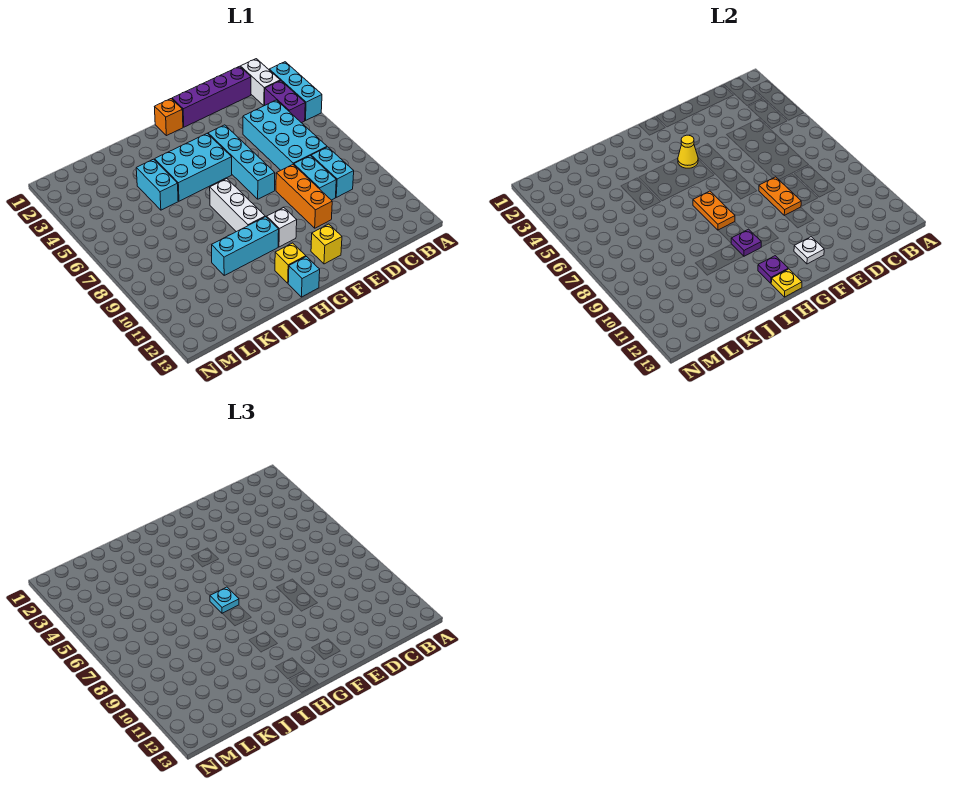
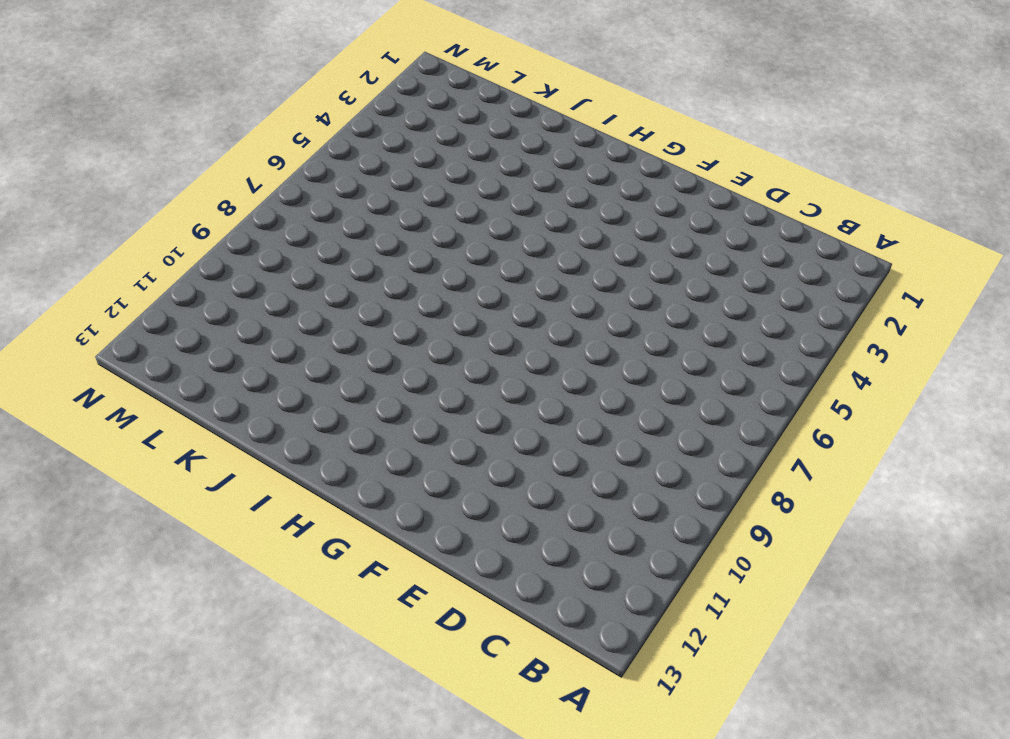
none -> cyan 1x3 brick [269,62,322,120]
none -> white 1x2 brick [240,59,280,106]
none -> purple 1x2 brick [265,81,305,123]

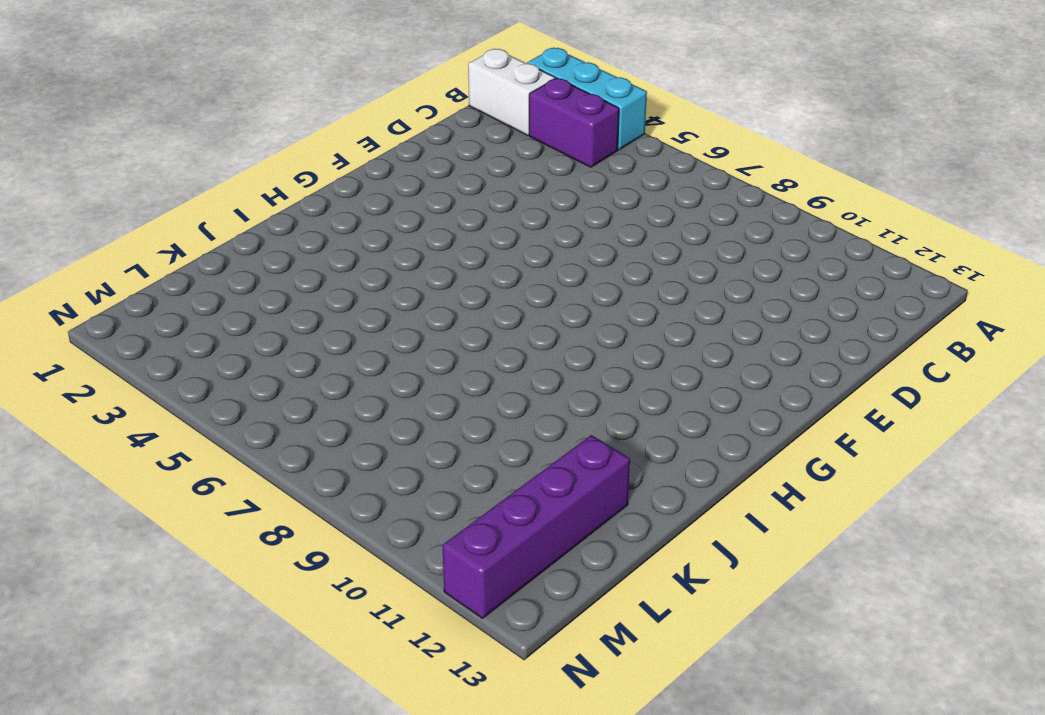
purple 1x4 brick [442,435,630,618] -> purple 1x4 brick moved to [172,66,251,127]
none -> cyan 2x4 brick [243,100,327,170]
none -> cyan 1x2 brick [311,147,354,197]
none -> cyan 1x2 brick [294,156,336,200]

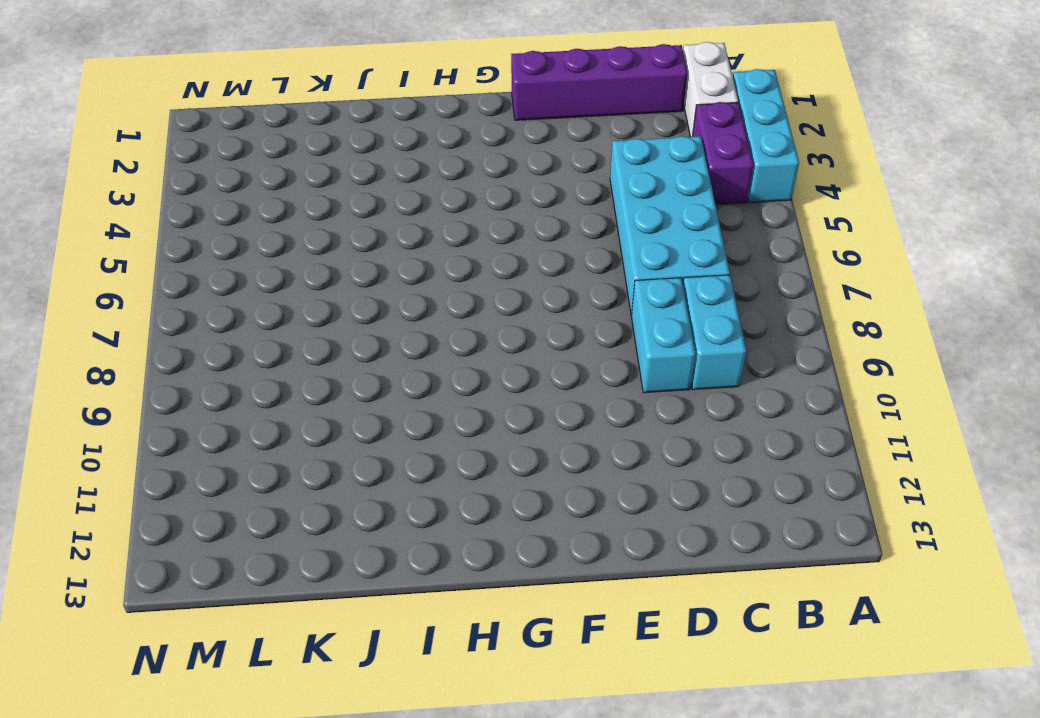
none -> orange 1x3 brick [276,165,332,228]
none -> cyan 1x4 brick [208,125,275,199]
none -> yellow 1x1 brick [311,224,342,264]

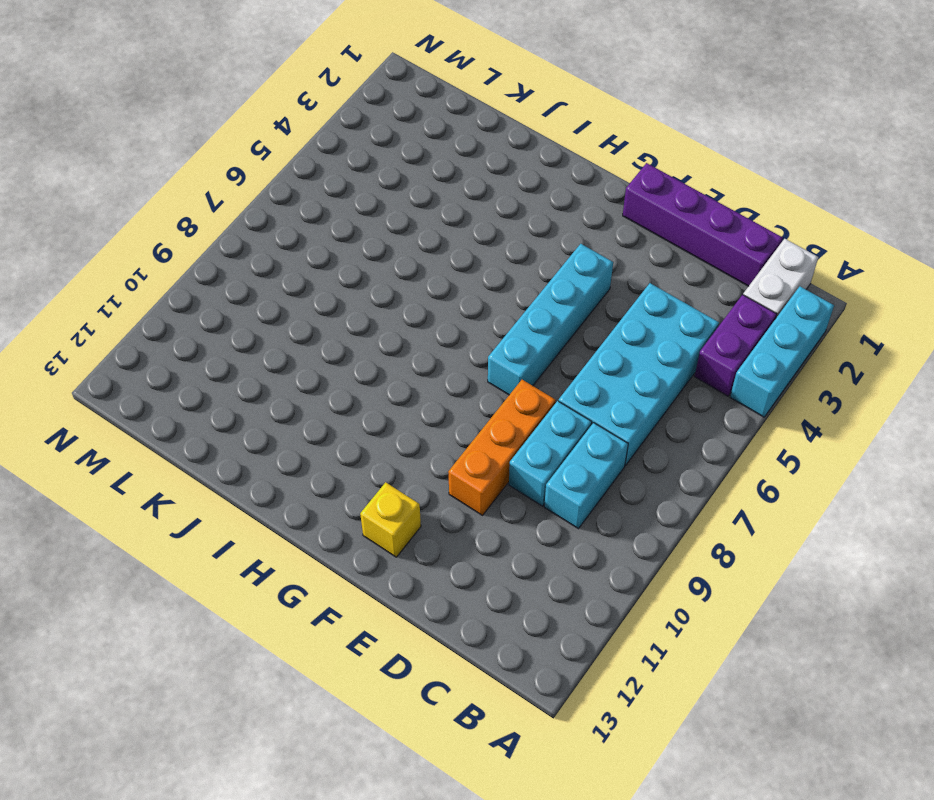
none -> orange 1x1 brick [155,99,183,136]
none -> cyan 2x3 brick [155,134,232,201]
none -> white 1x1 brick [267,208,297,247]

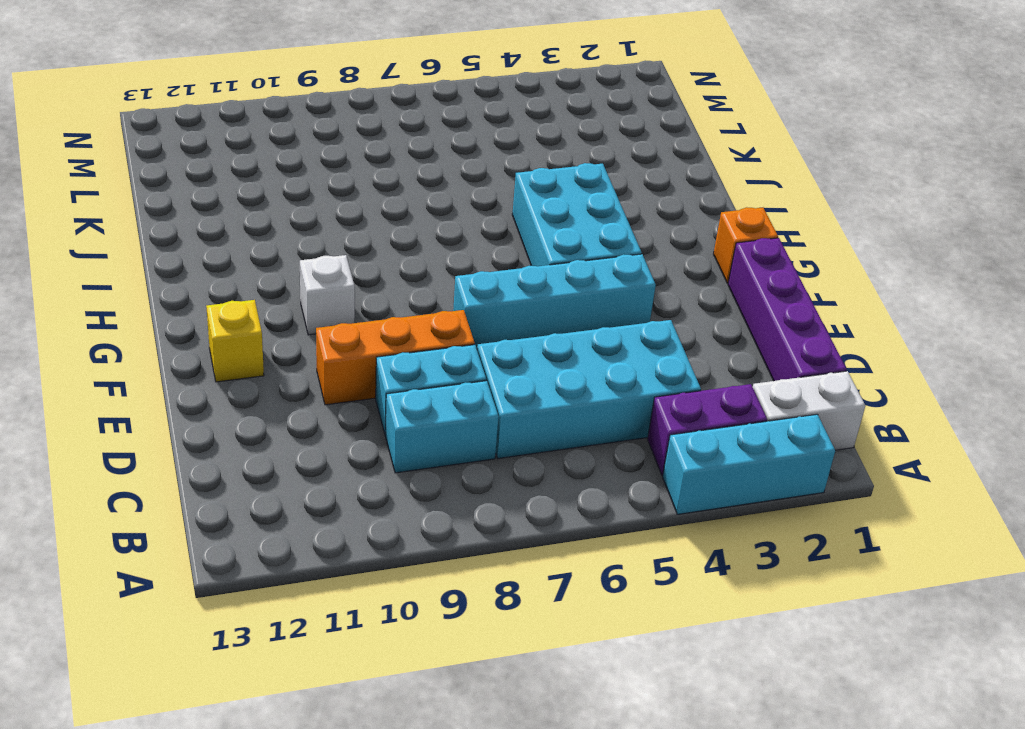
none -> white 1x3 brick [210,179,266,232]
none -> cyan 1x3 brick [212,217,279,275]
none -> yellow 1x1 brick [275,243,306,283]

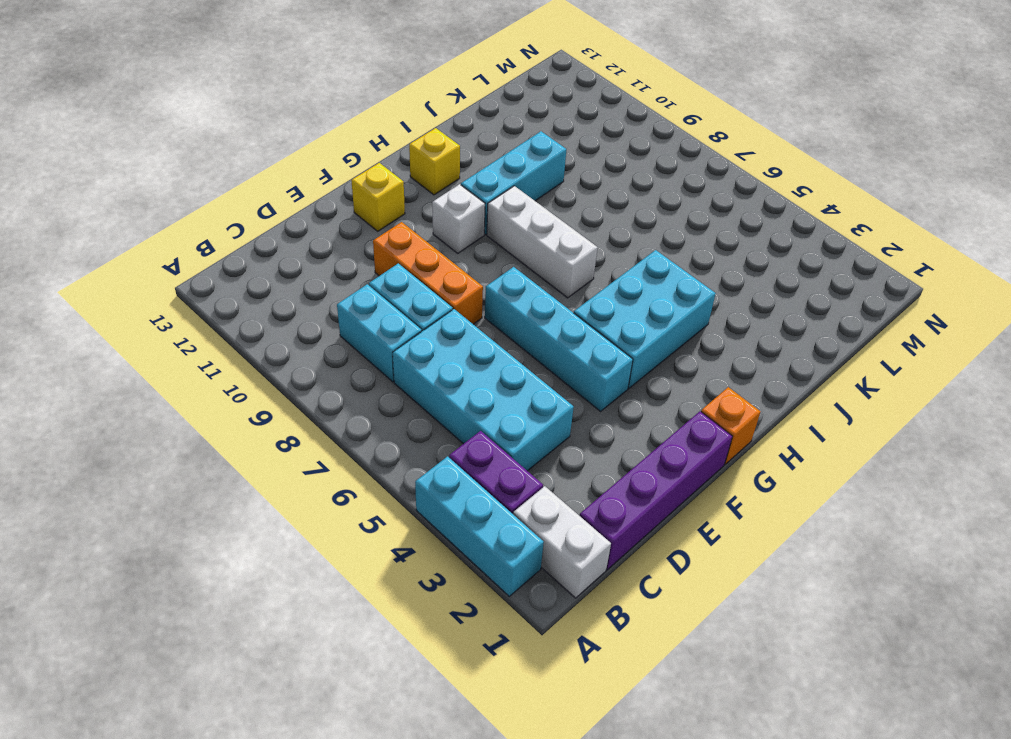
none -> cyan 1x1 brick [288,257,320,297]
none -> cyan 1x2 brick [136,159,178,210]
none -> orange 1x2 plate [759,177,801,215]

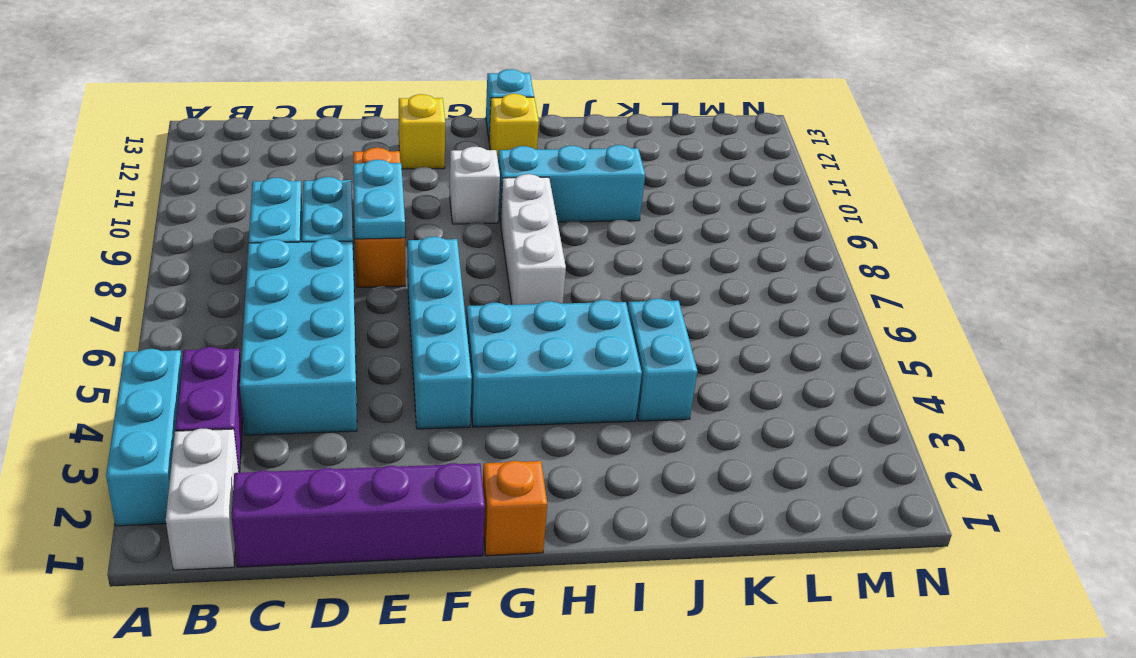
cyan 1x2 plate [353,160,405,239] -> orange 1x2 plate [759,177,801,215]
none -> white 1x1 plate [794,237,824,264]
none -> yellow 1x1 cone [678,135,698,168]
none -> orange 1x2 plate [693,191,735,230]

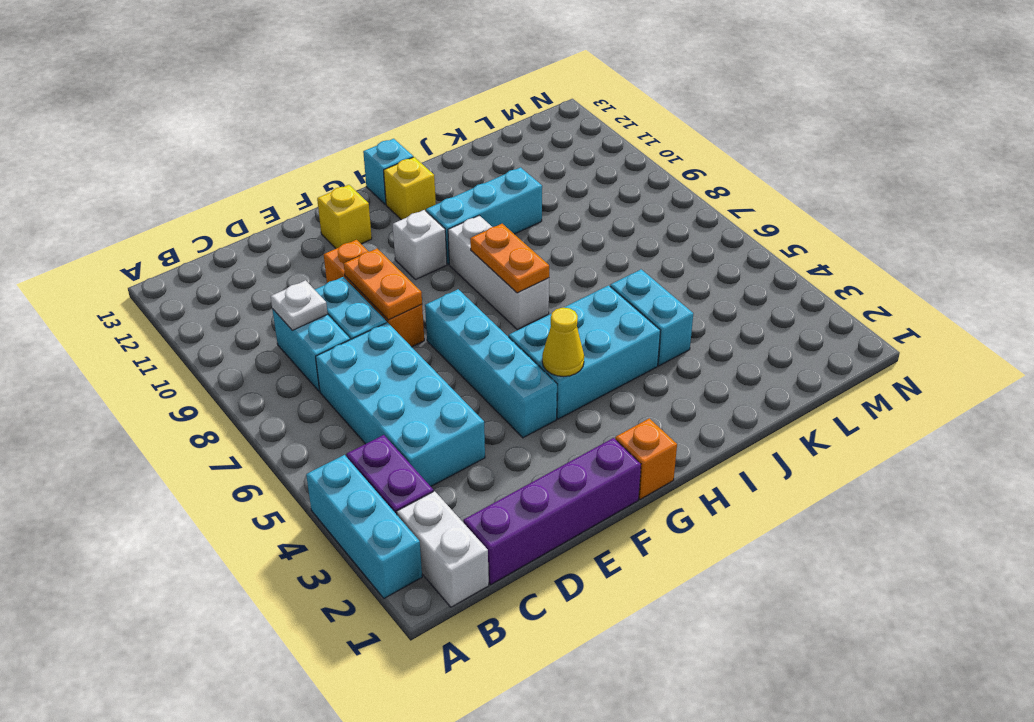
white 1x1 plate [270,280,328,330] -> white 1x1 plate moved to [794,237,824,264]
none -> purple 1x1 plate [731,229,761,256]
none -> purple 1x1 plate [758,256,788,283]
none -> yellow 1x1 plate [771,269,802,297]

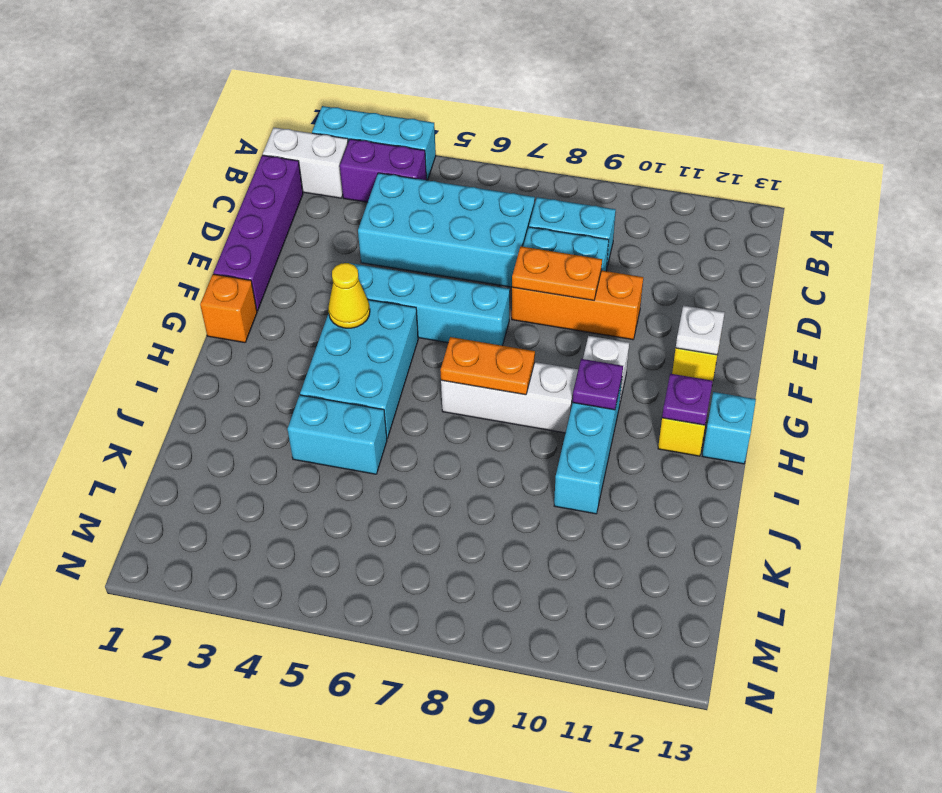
none -> yellow 1x1 plate [771,269,802,297]
none -> cyan 1x1 plate [210,587,239,614]

